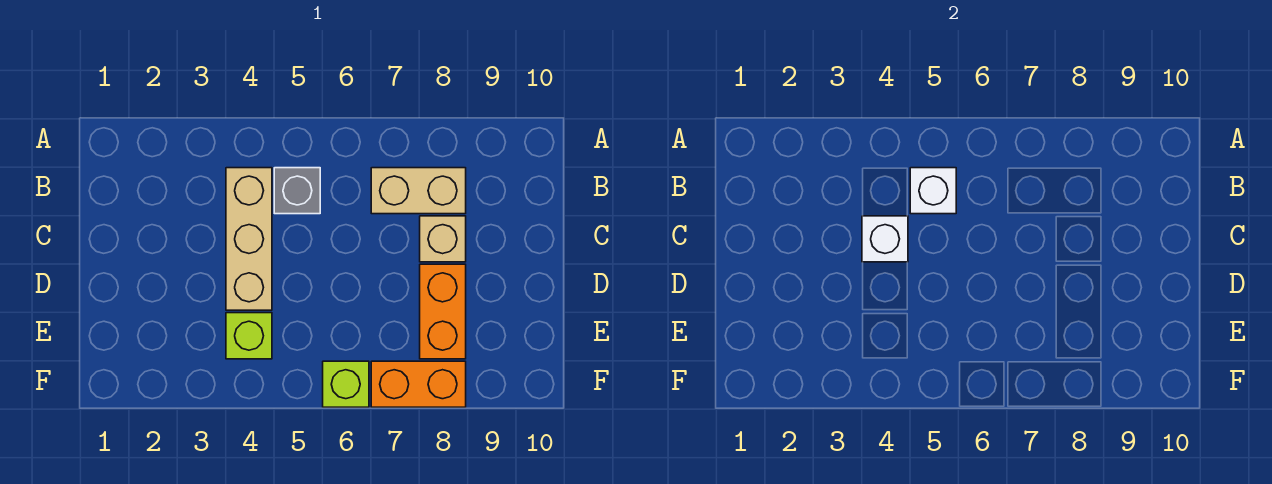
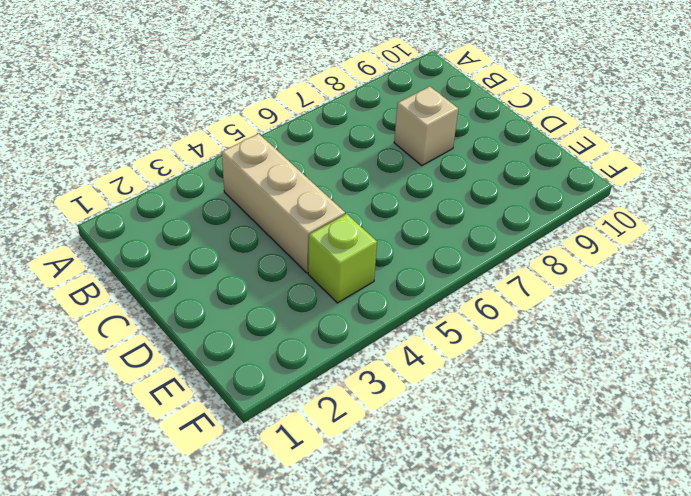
none -> grey 1x1 brick [274,168,320,214]
none -> tan 1x2 brick [371,168,466,214]

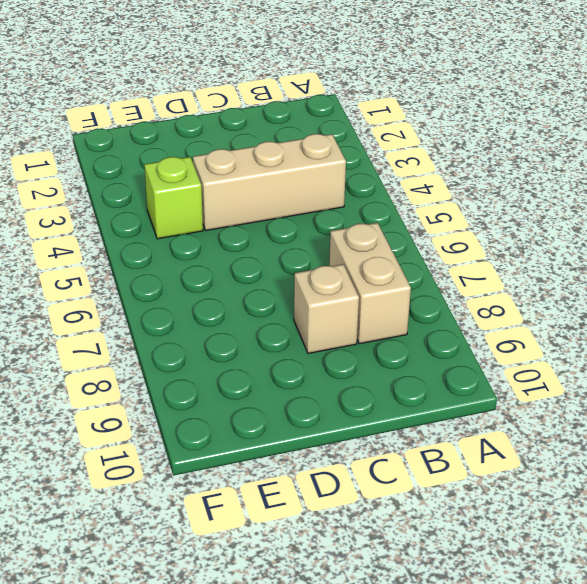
none -> grey 1x1 brick [274,168,320,214]
none -> orange 1x2 brick [420,264,466,359]

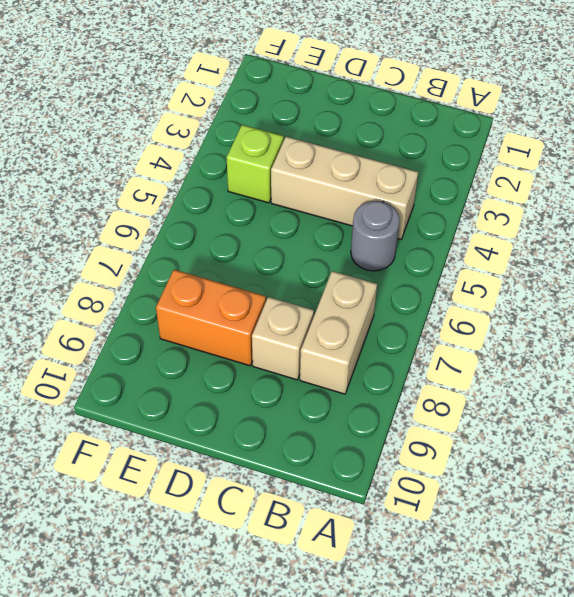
grey 1x1 round brick [351,201,400,271] -> grey 1x1 brick [274,168,320,214]
none -> lime 1x1 brick [323,361,369,407]
none -> orange 1x2 brick [371,361,466,407]

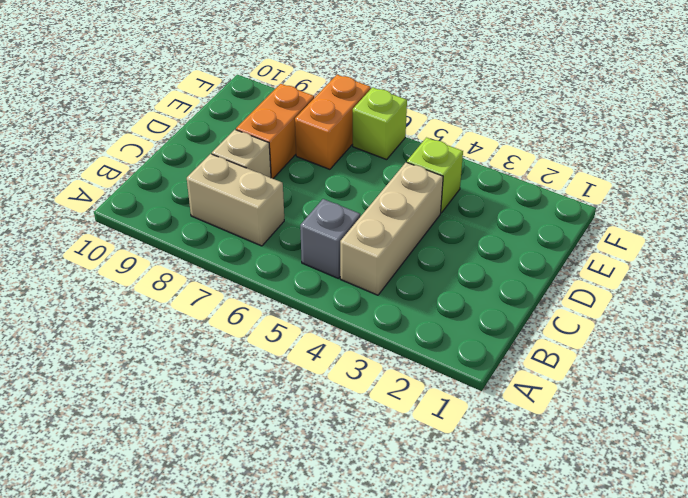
orange 1x2 brick [295,75,371,169] -> orange 1x2 brick turned to [371,361,466,407]
none -> white 1x1 brick [910,168,956,214]
none -> white 1x1 brick [862,216,908,262]

